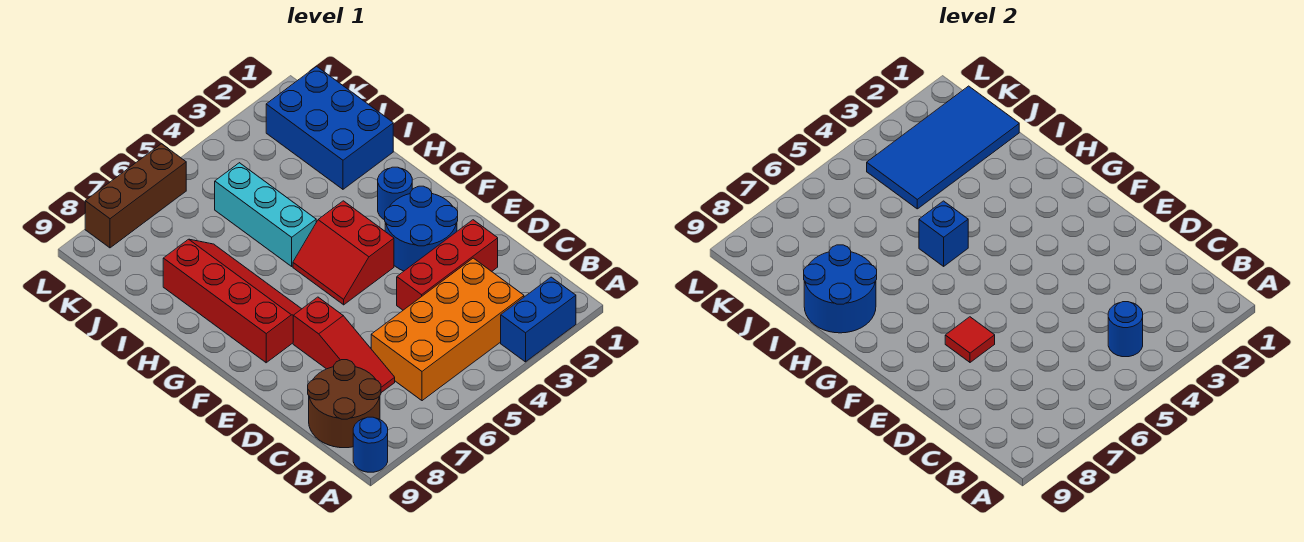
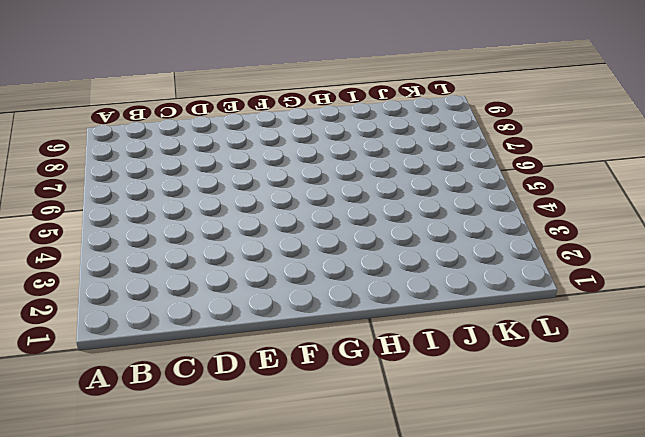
none -> blue 1x2 brick [501,277,576,362]
none -> blue 1x1 round brick [353,417,388,472]
none -> orange 2x4 brick [371,258,524,401]

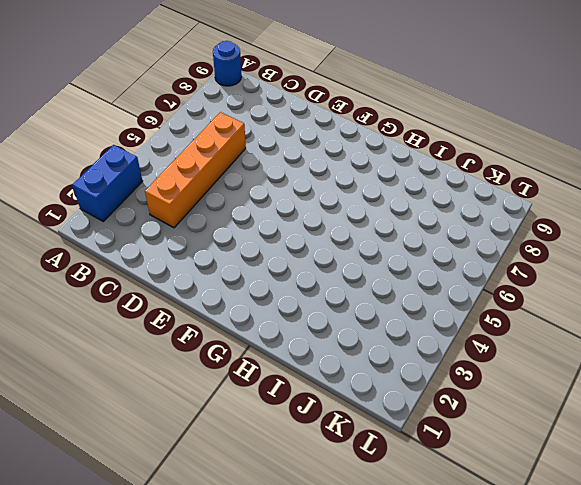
orange 1x4 brick [145,112,246,228] -> orange 2x4 brick [371,258,524,401]
none -> brown 2x2 round brick [308,360,381,448]
none -> red 1x3 slope [293,297,395,393]
none -> red 1x3 brick [397,220,498,310]

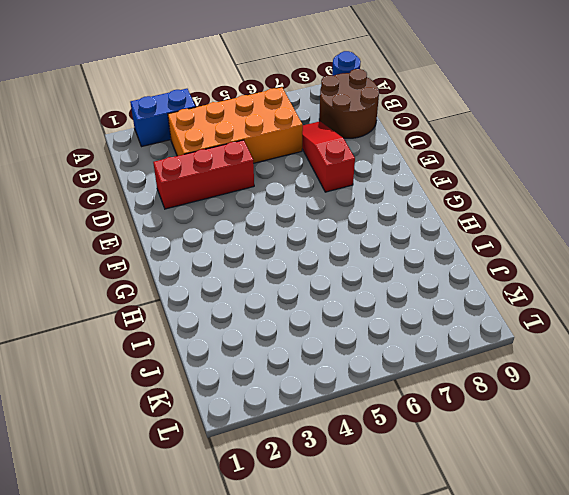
none -> blue 2x2 round brick [385,186,458,271]
none -> red 2x2 slope [293,201,394,305]
none -> red 2x4 slope [163,239,301,363]

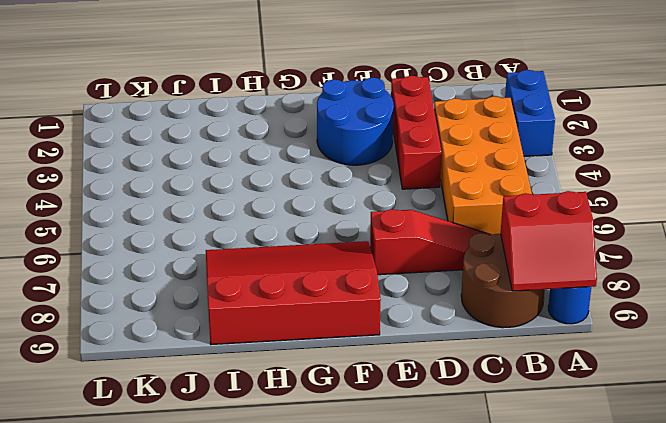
red 2x2 slope [501,191,597,291] -> red 2x2 slope moved to [293,201,394,305]
red 3x4 slope [206,241,381,344] -> red 2x4 slope [163,239,301,363]
none -> blue 1x1 round brick [378,167,412,220]
none -> cyan 1x3 brick [215,163,316,266]
none -> blue 2x3 brick [266,66,393,189]

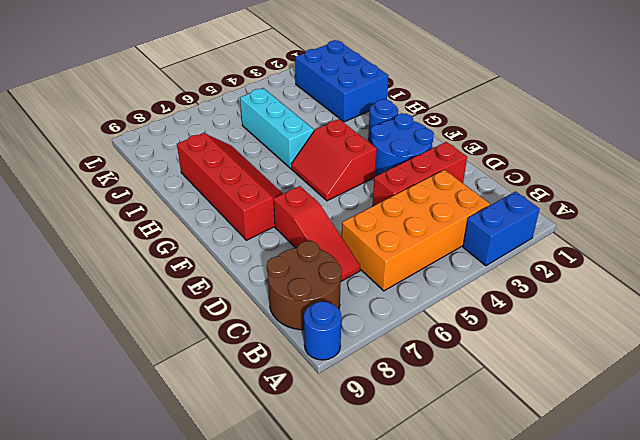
none -> brown 1x3 brick [85,144,186,248]
none -> blue 1x1 round brick [1108,302,1143,357]
none -> red 1x1 tile [945,317,995,362]

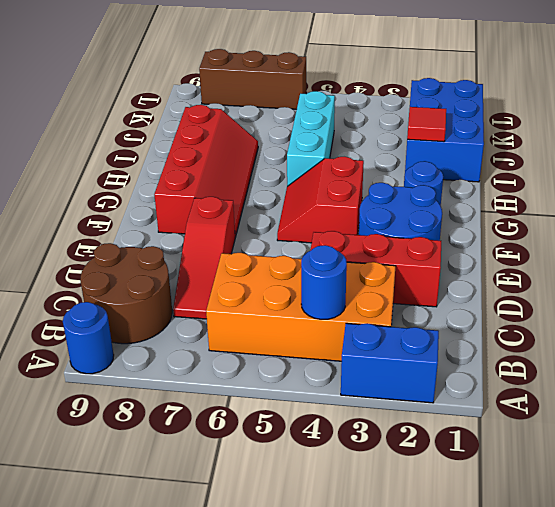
red 1x1 tile [407,107,446,142] -> red 1x1 tile moved to [945,317,995,362]
none -> blue 1x1 brick [919,201,968,266]
none -> blue 2x2 round brick [804,245,877,333]
none -> blue 2x4 tile [867,86,1019,209]

